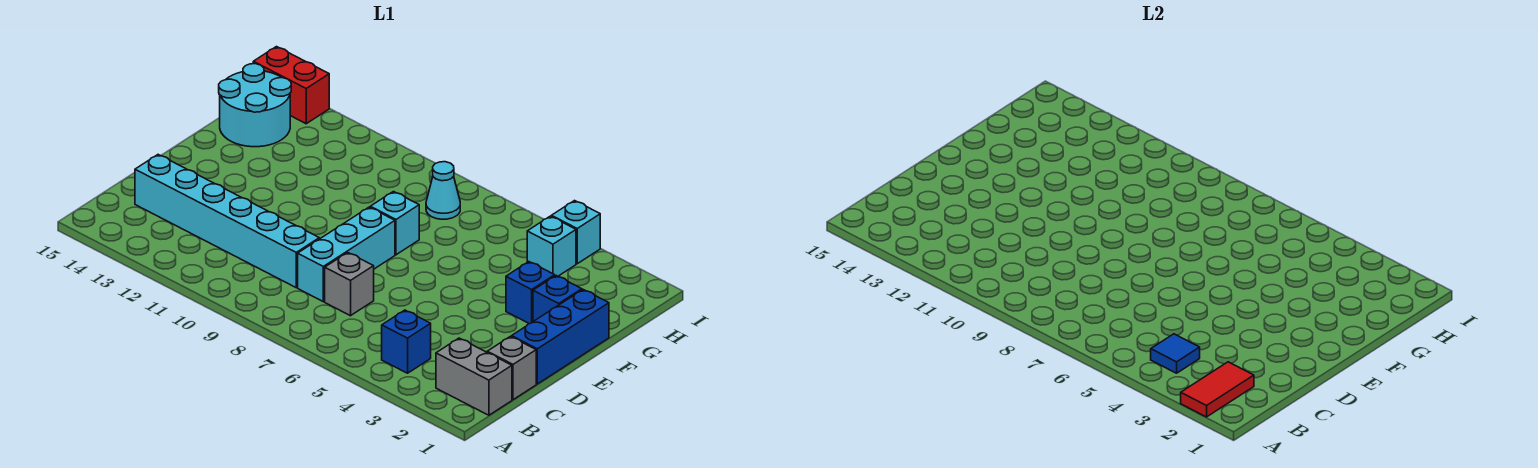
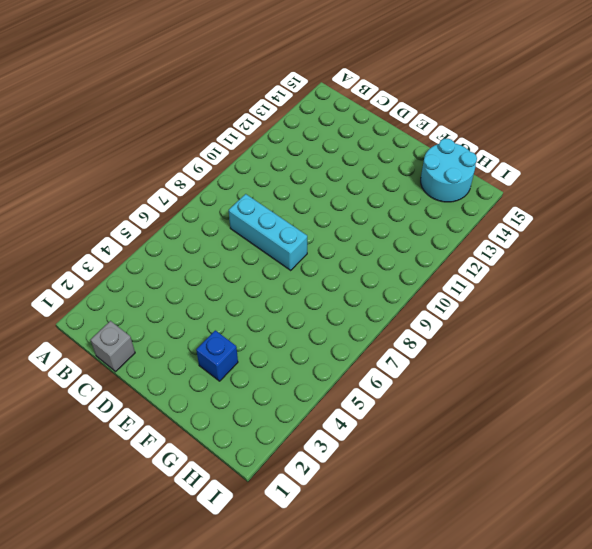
none -> grey 1x2 brick [436,338,512,415]
none -> blue 1x1 brick [382,310,431,373]
none -> grey 1x1 brick [325,253,374,316]

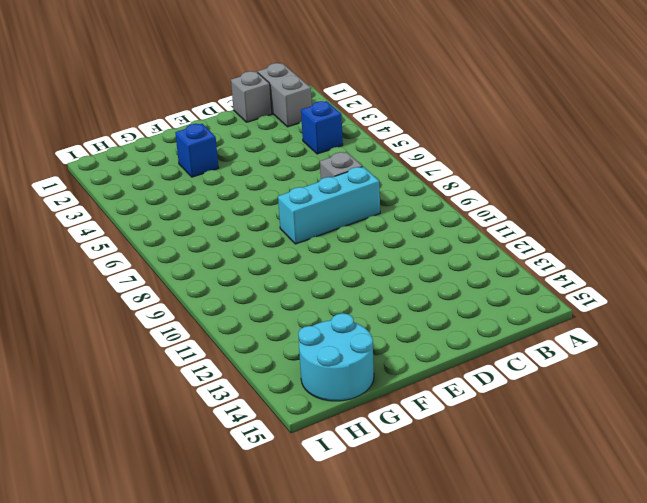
none -> cyan 1x6 brick [135,155,319,287]
none -> blue 1x3 brick [512,290,609,384]
none -> blue 1x1 brick [533,276,582,321]

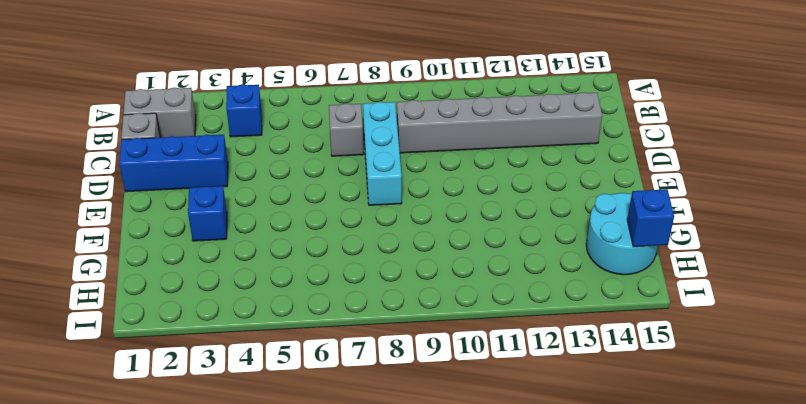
grey 1x6 brick [397,92,602,153] -> cyan 1x6 brick [135,155,319,287]
blue 1x3 brick [119,135,228,192] -> blue 1x3 brick turned to [512,290,609,384]
blue 1x1 brick [627,189,674,247] -> blue 1x1 brick moved to [533,276,582,321]
none -> cyan 1x1 brick [370,192,419,255]
none -> cyan 1x1 brick [527,216,576,276]
none -> cyan 1x1 cone [426,162,460,219]

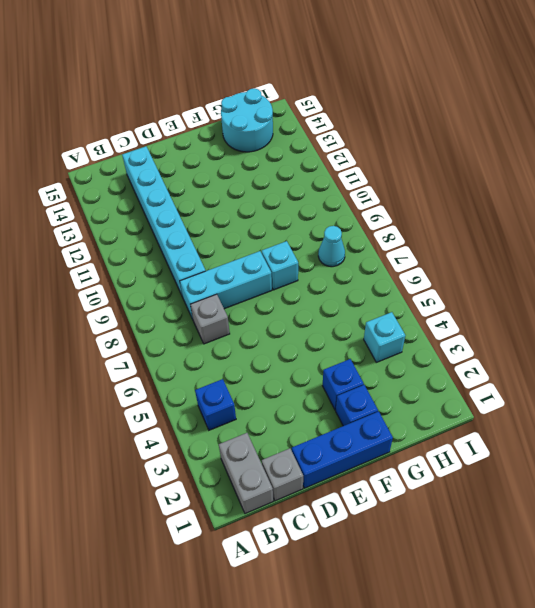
none -> cyan 1x1 brick [551,201,600,264]
none -> red 1x2 brick [253,47,329,124]
none -> red 1x2 tile [1181,362,1254,417]

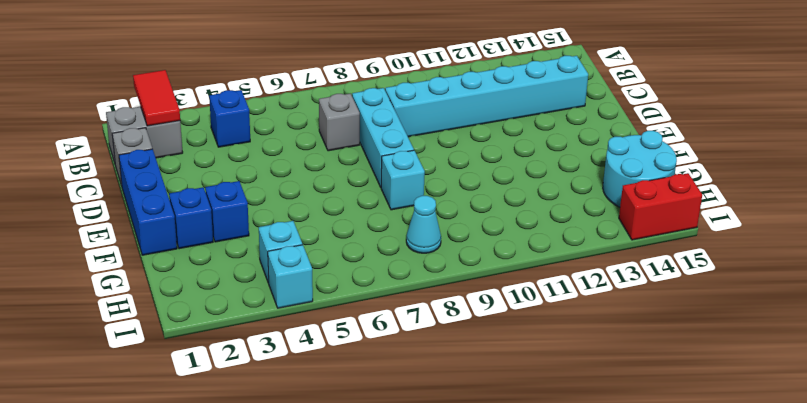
none -> blue 1x1 tile [1151,334,1200,373]

